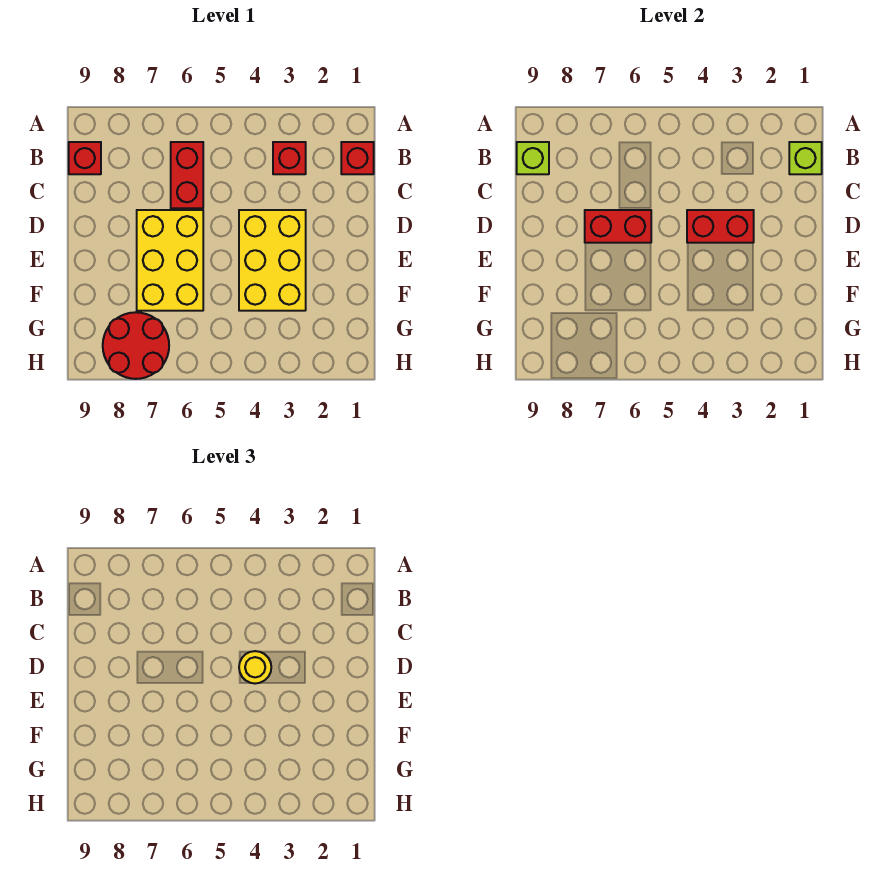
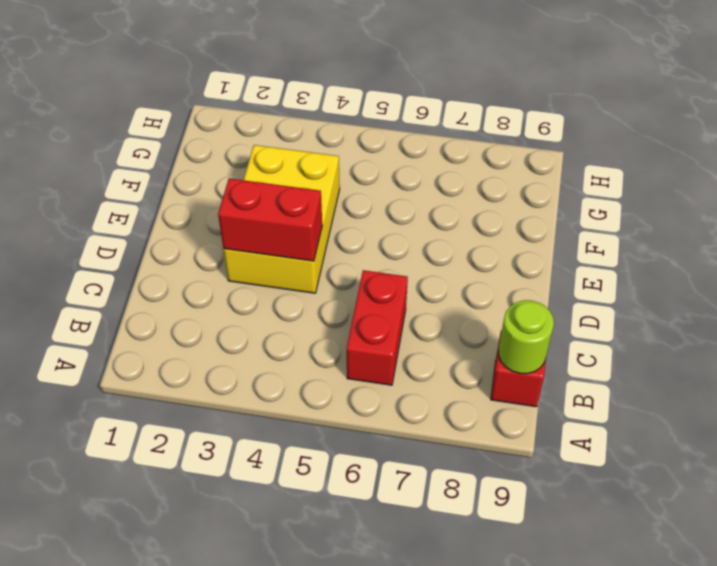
lime 1x1 round brick [498,300,554,374] -> lime 1x1 brick [517,142,549,174]
none -> red 1x1 brick [341,142,374,174]
none -> red 1x1 brick [273,142,306,174]
none -> yellow 2x3 brick [137,210,203,311]

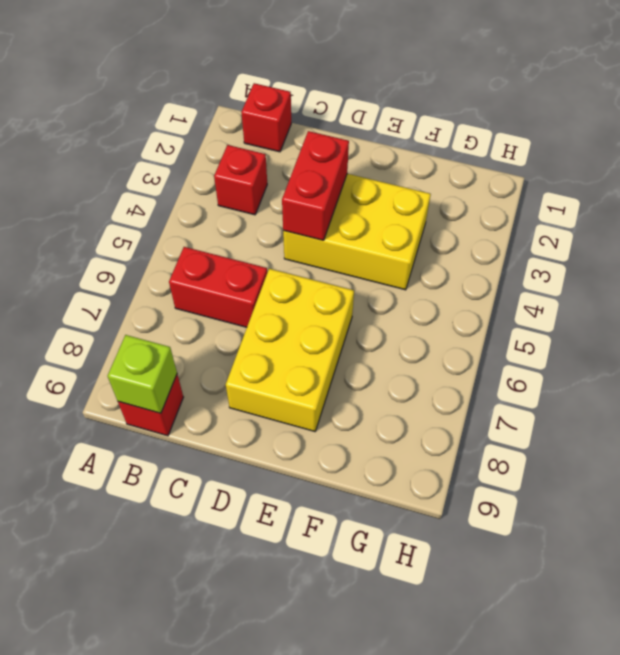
yellow 2x3 brick [226,269,354,431] -> yellow 2x3 brick turned to [137,210,203,311]
none -> red 2x2 round brick [103,312,169,379]
none -> lime 1x1 brick [789,142,822,174]
none -> red 1x2 brick [585,210,651,243]

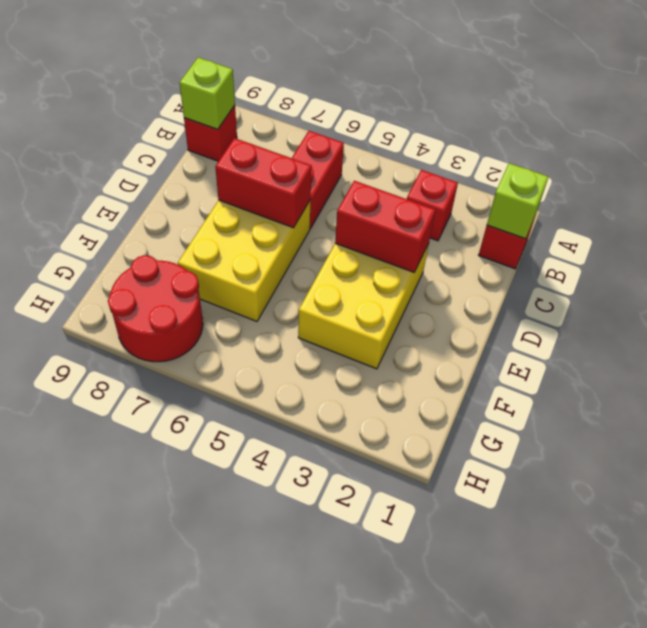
none -> yellow 1x1 round brick [239,651,271,684]

